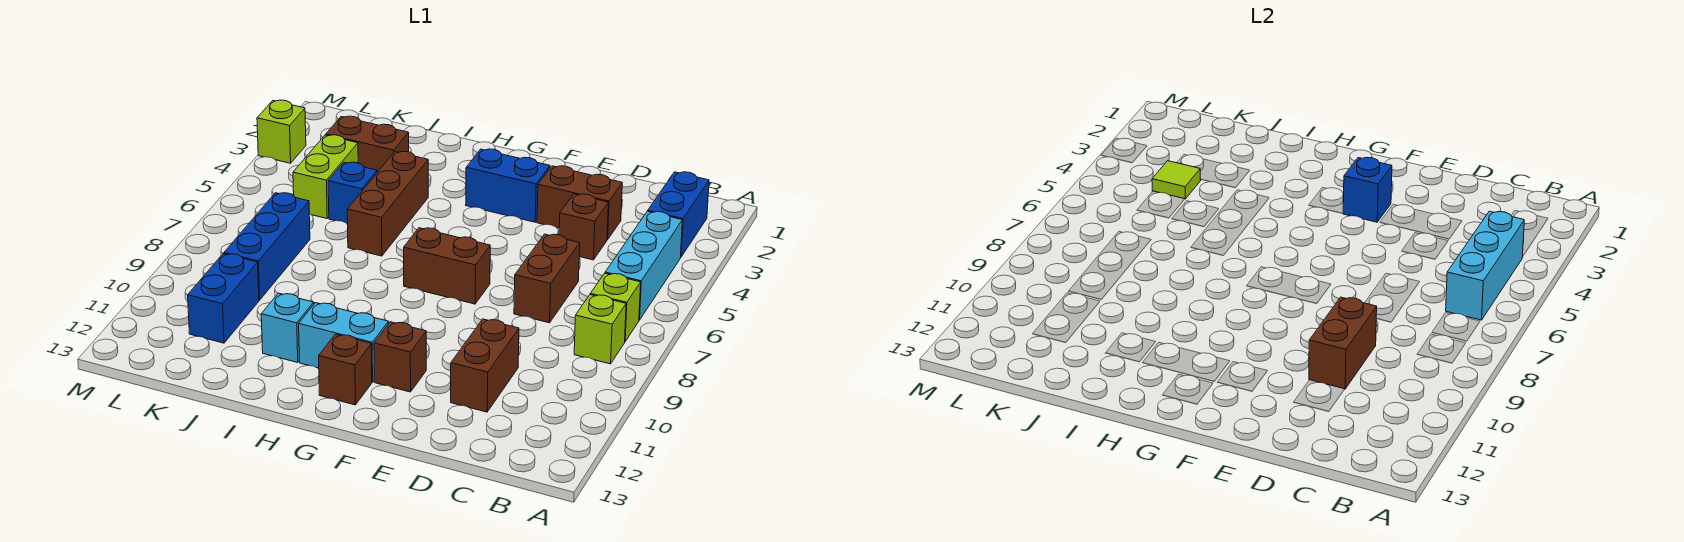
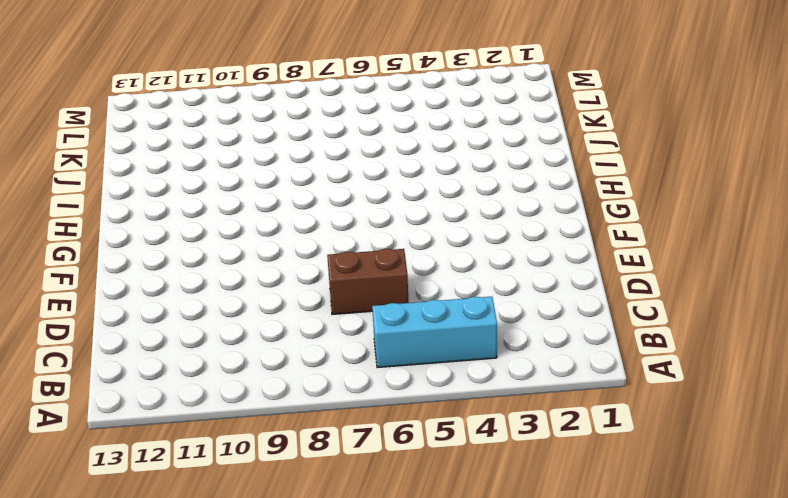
none -> blue 1x2 brick [648,172,709,257]
none -> lime 1x1 brick [590,273,641,341]
none -> lime 1x1 brick [574,295,626,364]

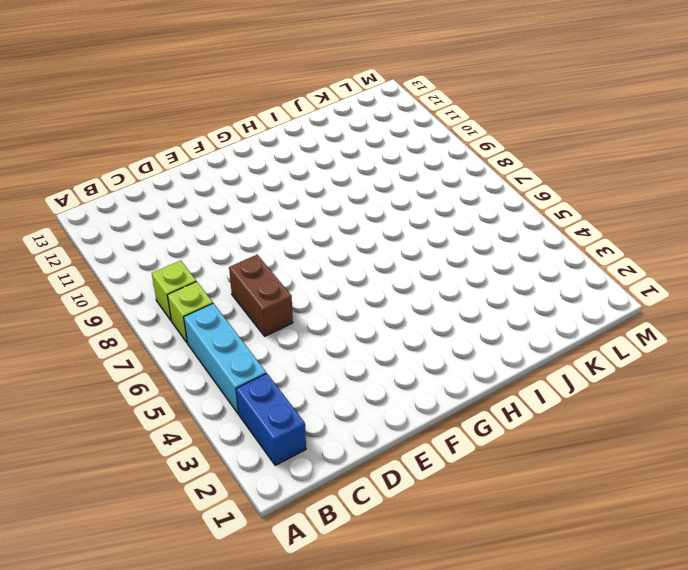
none -> brown 1x2 brick [537,166,622,240]
none -> brown 1x1 brick [559,194,608,260]
none -> brown 1x2 brick [451,319,519,412]

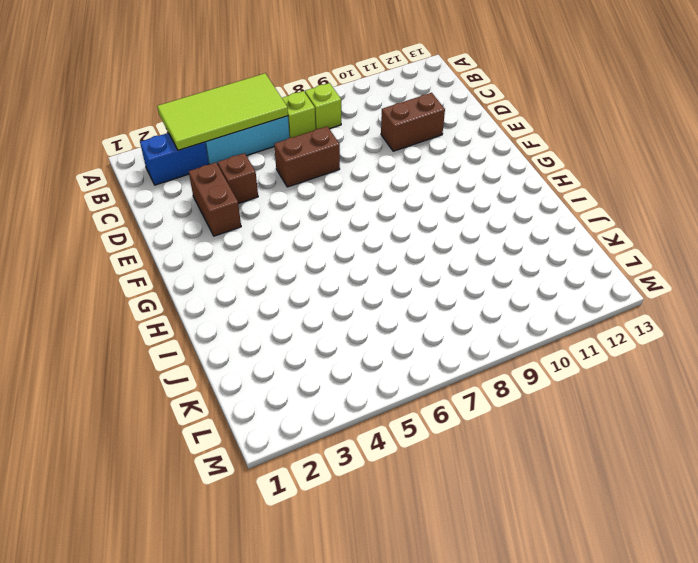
lime 2x4 tile [157,73,288,150] -> cyan 1x3 brick [1446,211,1524,320]
none -> blue 1x2 brick [466,149,550,222]
none -> brown 1x2 brick [404,228,490,304]
none -> brown 1x1 brick [374,322,426,392]

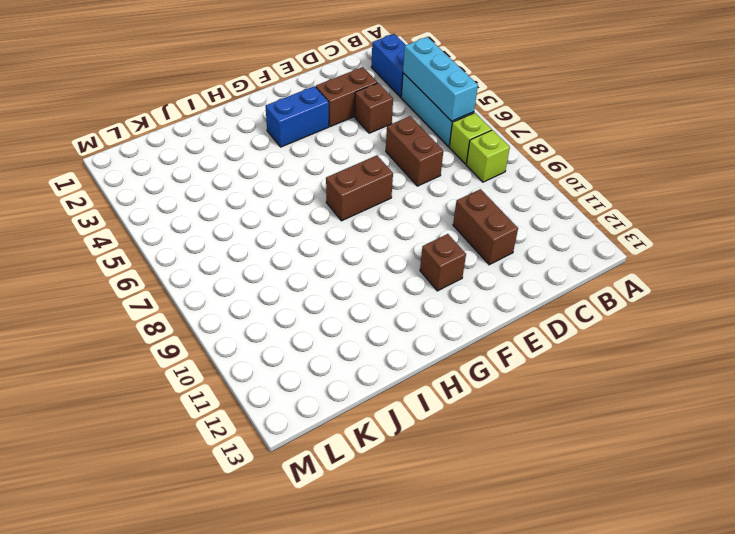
none -> cyan 1x2 brick [299,303,388,382]
none -> brown 1x1 brick [319,334,372,405]
none -> brown 1x3 brick [347,152,428,256]

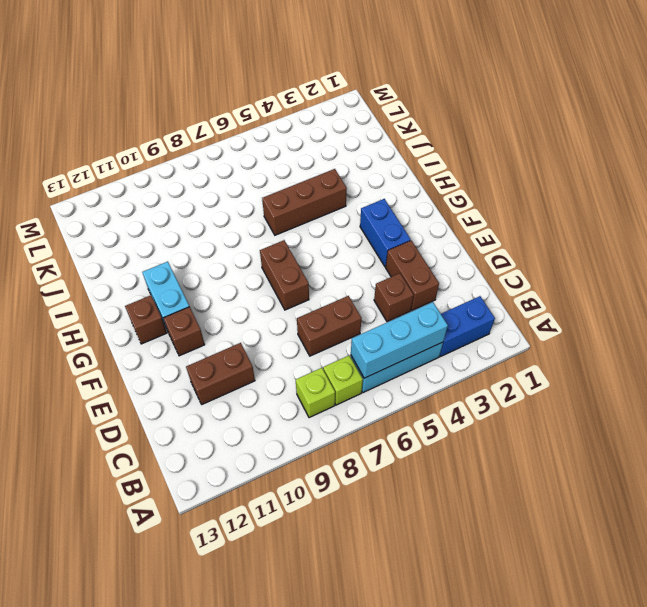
none -> cyan 1x1 brick [261,293,314,362]
none -> brown 1x2 brick [326,116,409,172]
none -> blue 1x1 brick [328,162,377,224]

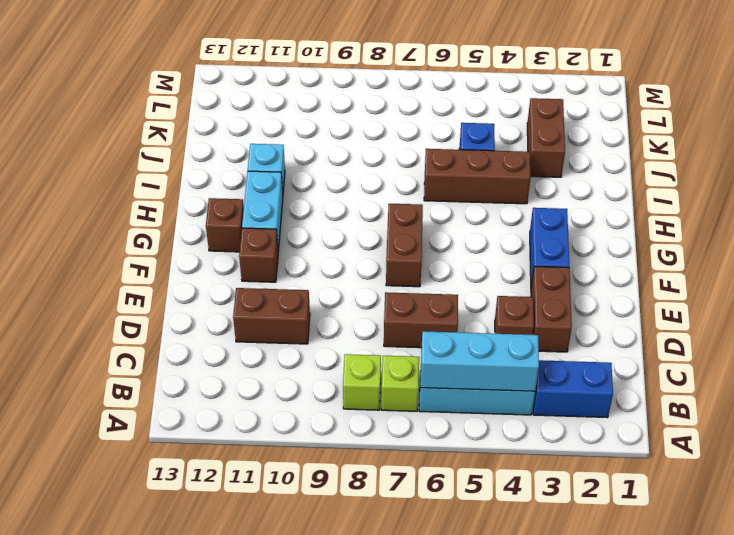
none -> lime 1x2 brick [293,135,358,219]
none -> blue 1x3 brick [224,193,310,300]
none -> blue 1x2 brick [188,254,259,343]

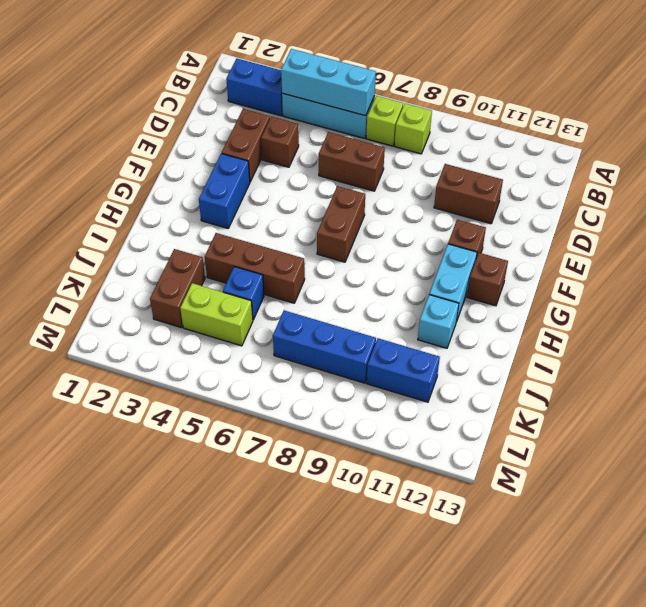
none -> lime 1x1 brick [257,100,306,163]
none -> brown 1x2 brick [1309,297,1377,389]
none -> blue 1x1 brick [1343,157,1392,222]

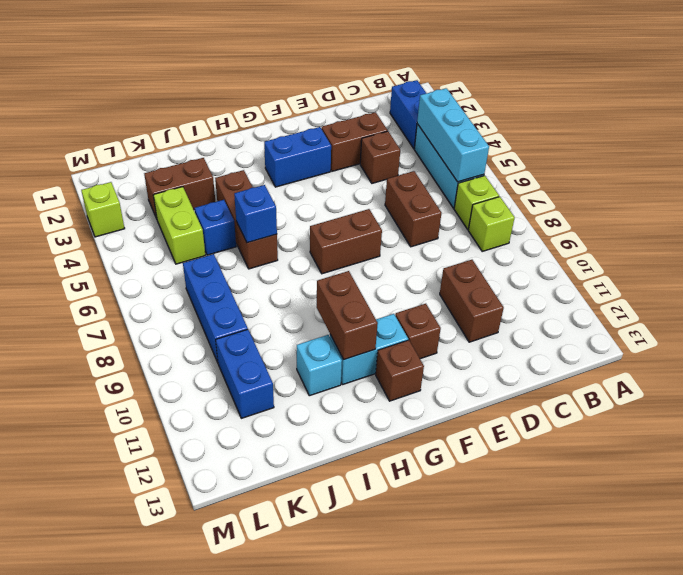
brown 1x2 brick [317,271,378,360] -> brown 1x2 brick moved to [1309,297,1377,389]
blue 1x1 brick [234,185,277,243] -> blue 1x1 brick moved to [1343,157,1392,222]
none -> lime 1x1 tile [1152,161,1201,199]

